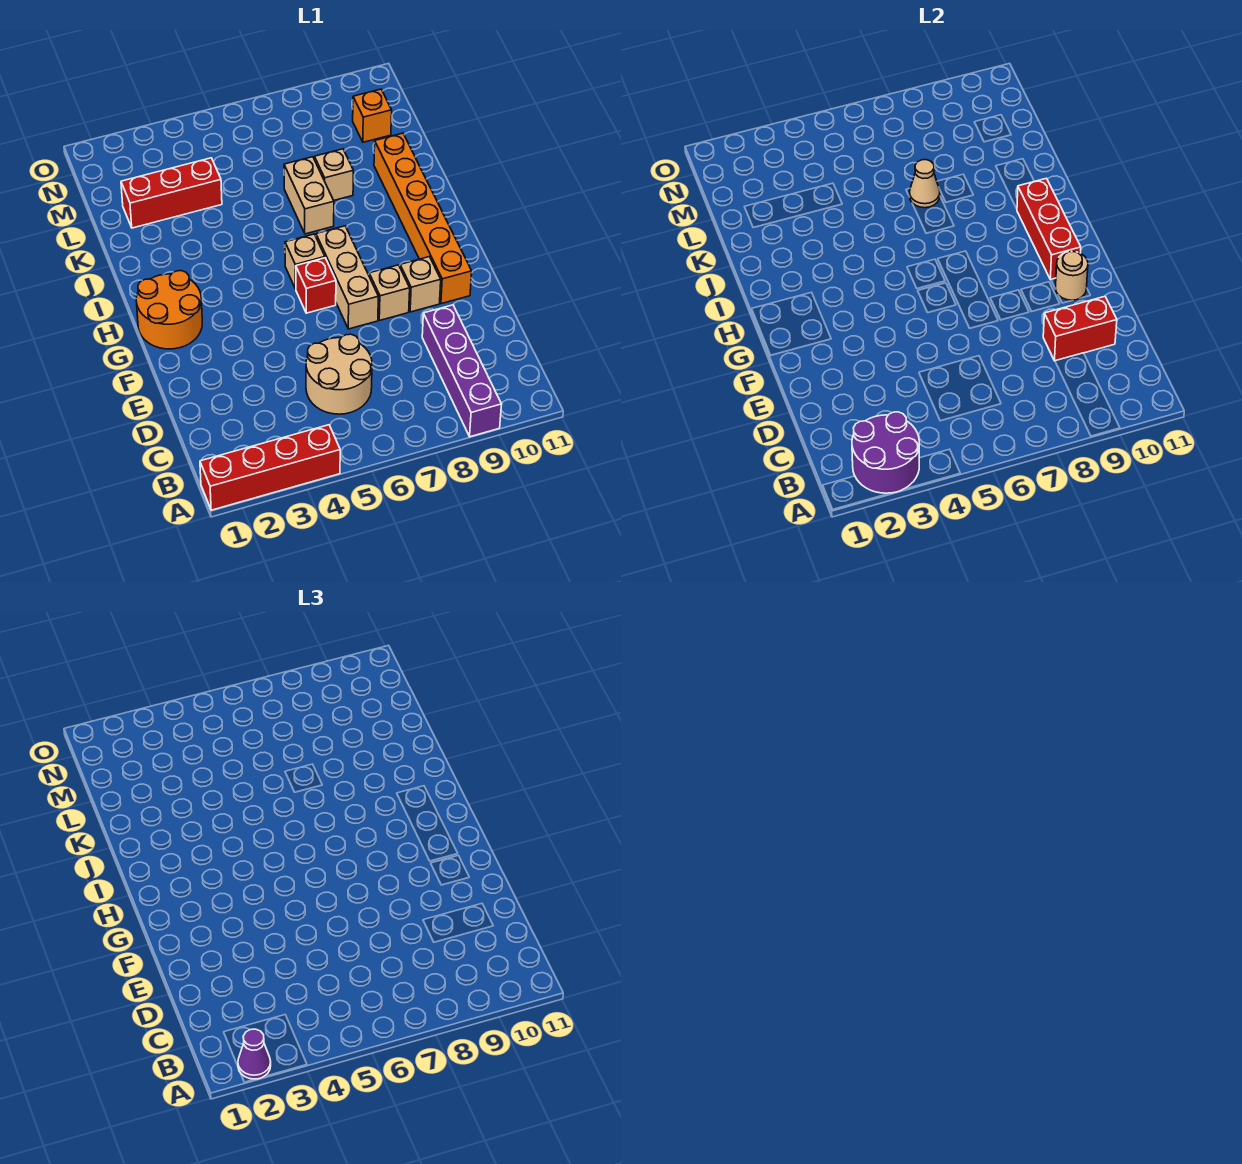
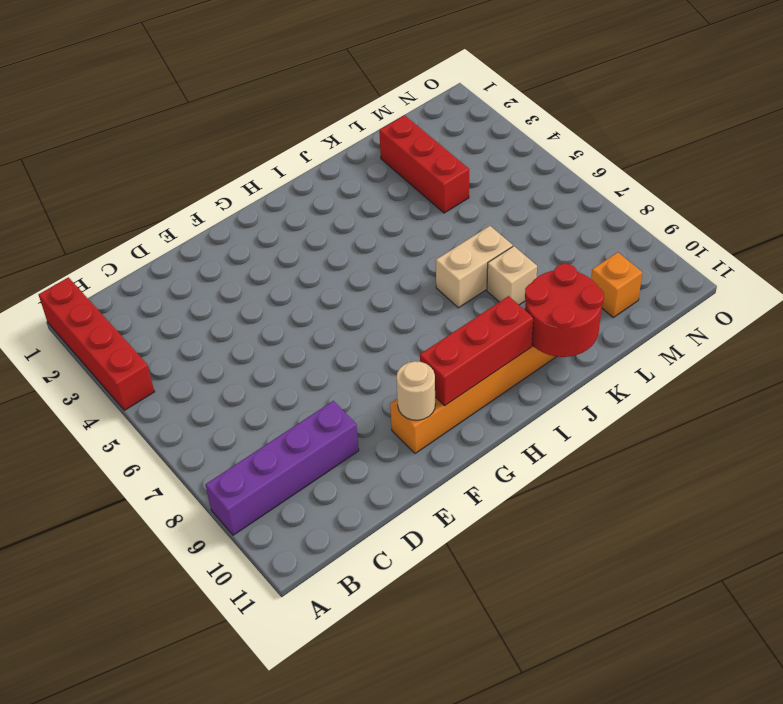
red 2x2 round brick [525,264,604,357] -> none
none -> tan 2x2 round brick [306,334,372,414]
none -> tan 1x3 brick [316,226,378,329]
none -> tan 1x1 brick [369,265,410,320]

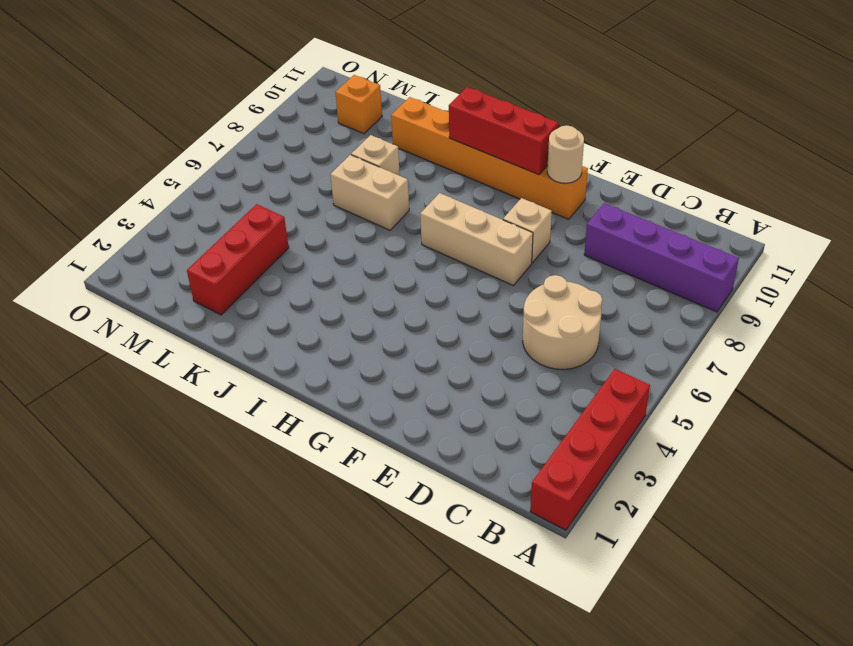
none -> tan 1x1 brick [400,257,441,312]
none -> orange 2x2 round brick [136,271,202,349]
none -> red 1x1 brick [296,258,336,313]

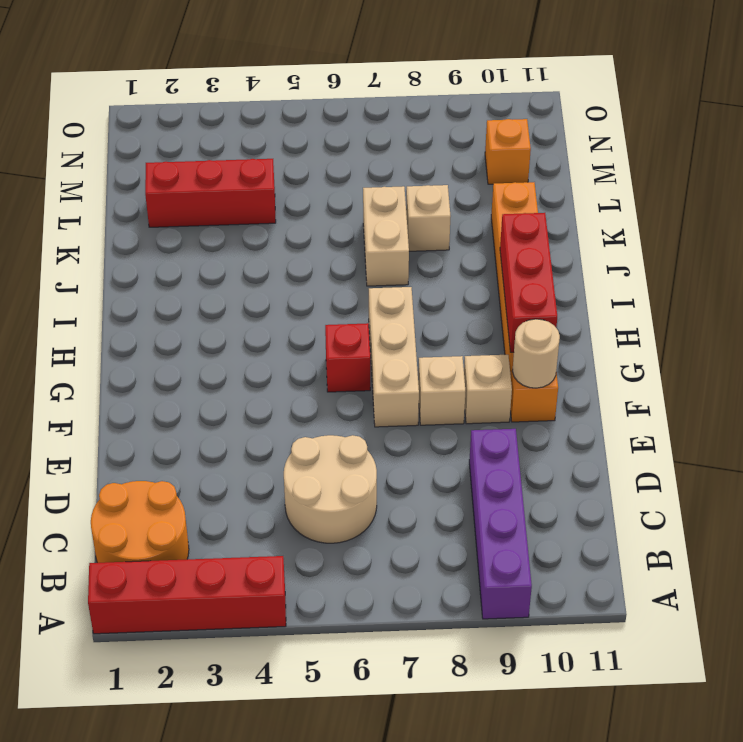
orange 2x2 round brick [91,481,189,563] -> orange 2x2 round brick moved to [136,271,202,349]
none -> tan 1x1 brick [285,234,325,289]
none -> purple 2x2 round brick [852,412,919,493]
none -> red 1x2 brick [1043,296,1117,361]

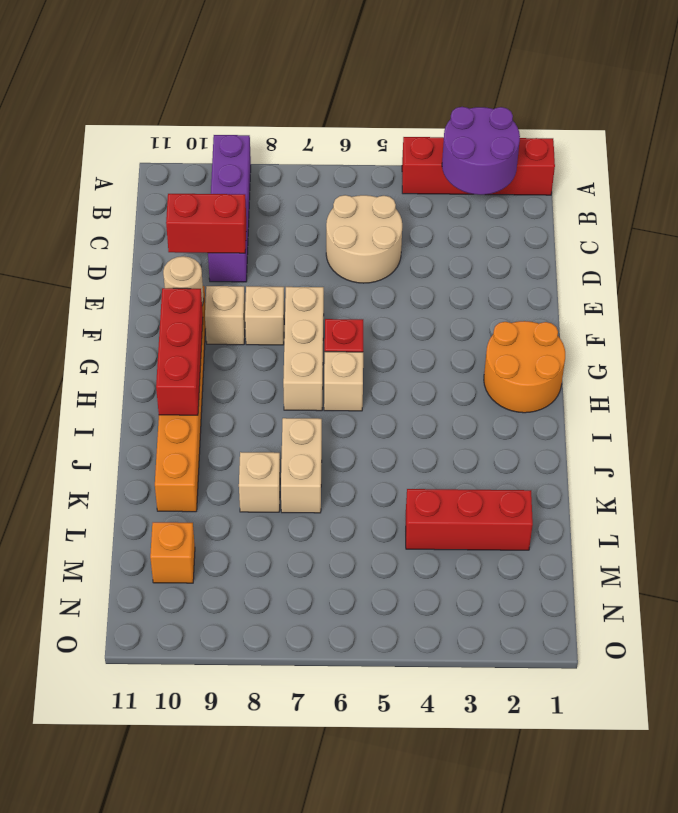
none -> tan 1x1 cone [909,160,940,208]
none -> purple 1x1 cone [238,1029,271,1079]

